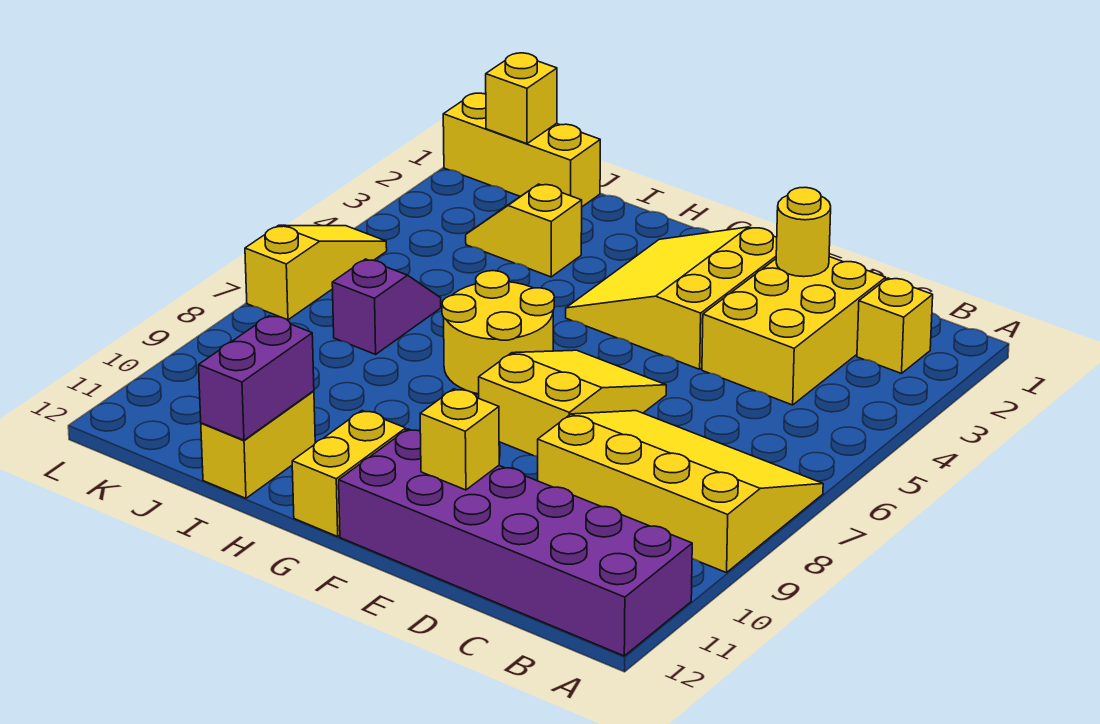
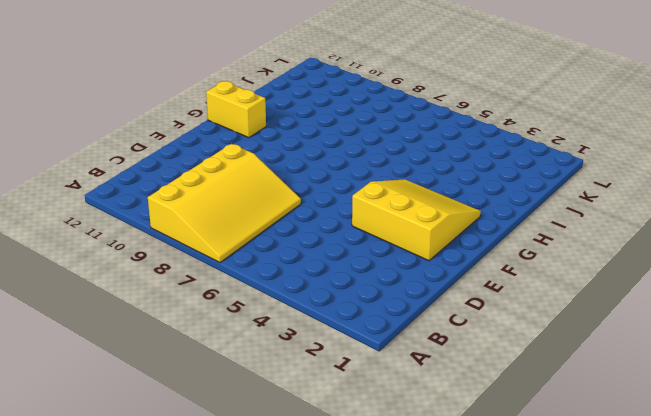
none -> purple 2x6 brick [339,429,692,656]
none -> yellow 1x1 brick [857,278,933,374]
none -> yellow 2x3 brick [702,257,886,405]

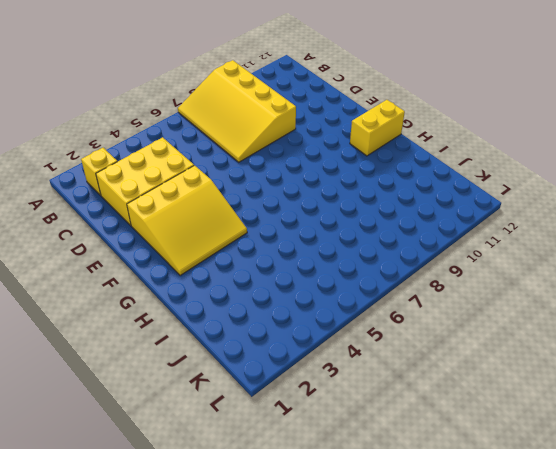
none -> purple 2x6 brick [339,429,692,656]
none -> yellow 2x3 slope [479,350,666,456]
none -> yellow 2x2 round brick [442,271,554,394]

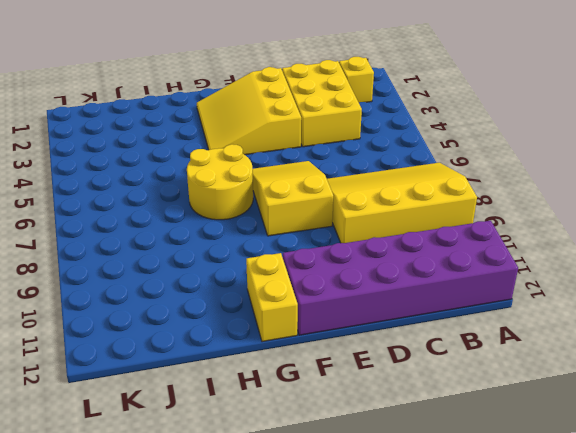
none -> yellow 1x2 slope [466,184,582,277]
none -> yellow 1x2 brick [201,391,315,498]
none -> yellow 1x3 brick [443,93,600,207]

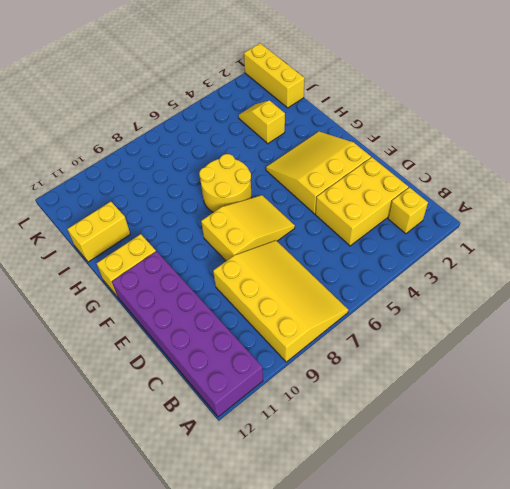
none -> purple 1x2 slope [332,259,441,354]
none -> yellow 1x3 slope [245,225,387,320]
none -> yellow 1x1 round brick [776,187,831,277]

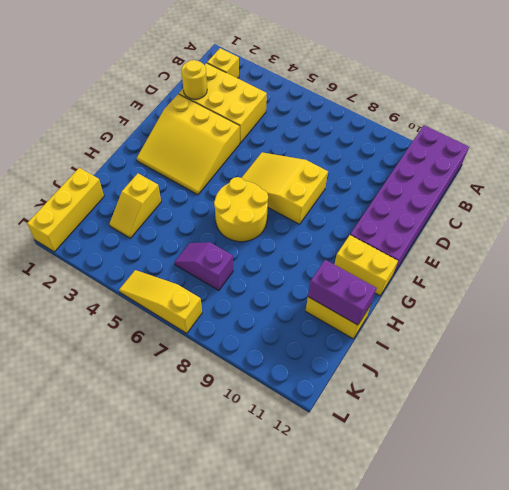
none -> yellow 3x4 slope [538,411,823,573]
none -> yellow 1x1 brick [420,389,499,490]
none -> yellow 1x1 brick [486,53,557,144]

